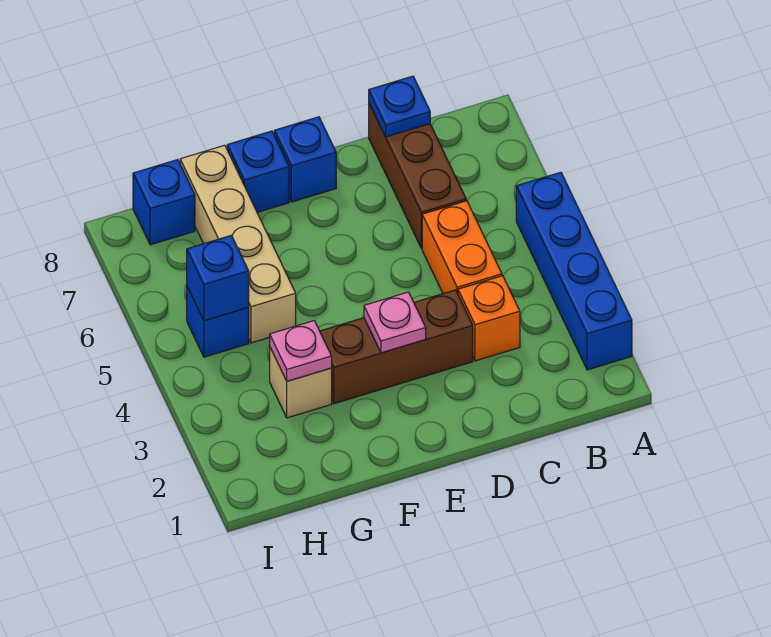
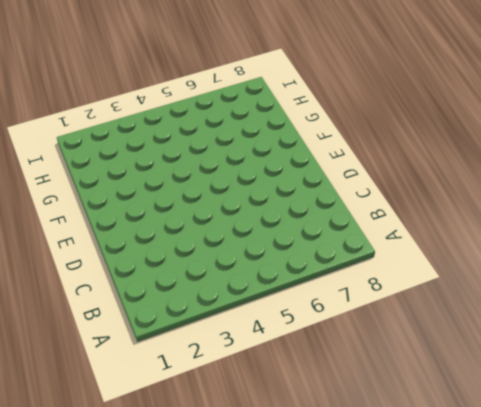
none -> blue 1x4 brick [516,172,632,370]
none -> orange 1x1 brick [458,276,520,361]
none -> orange 1x2 brick [422,201,502,294]

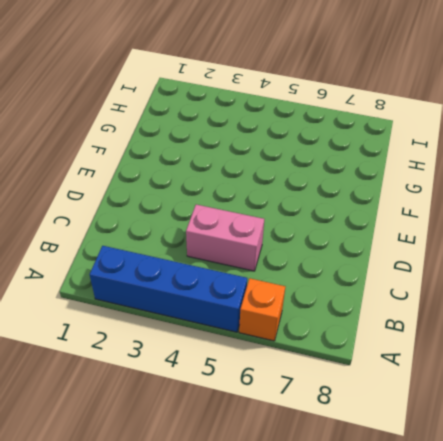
orange 1x1 brick [239,278,285,341] -> orange 1x1 brick moved to [458,276,520,361]
pink 1x2 brick [186,205,264,271] -> orange 1x2 brick [422,201,502,294]
none -> brown 1x3 brick [369,104,466,248]
none -> brown 1x3 brick [320,290,473,404]
none -> blue 1x1 brick [274,117,336,202]

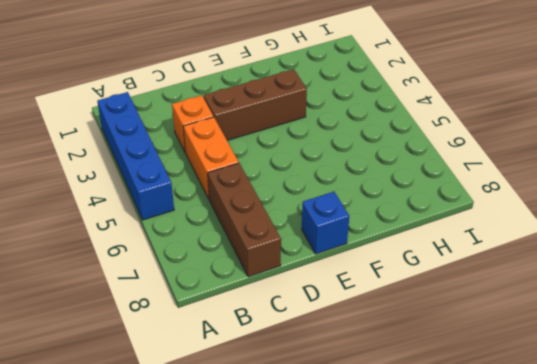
none -> blue 1x1 brick [227,131,289,212]
none -> tan 1x1 brick [270,348,332,418]
none -> tan 1x4 brick [180,145,296,343]

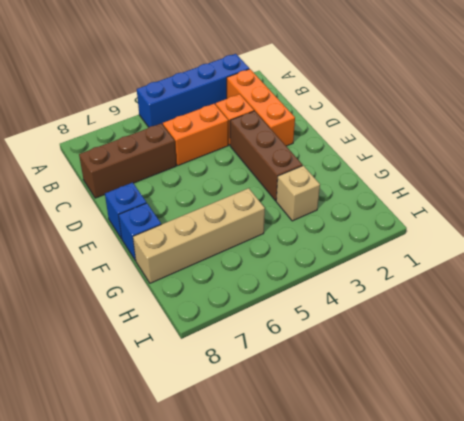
orange 1x3 brick [227,69,295,146] -> none
none -> blue 1x1 brick [187,287,249,357]
none -> blue 1x1 brick [133,160,195,245]
none -> blue 1x1 plate [369,76,430,137]

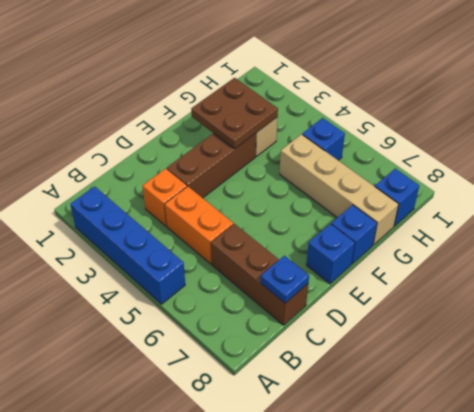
brown 2x2 plate [191,78,278,149] -> pink 1x1 plate [270,321,332,381]
none -> pink 1x1 plate [364,292,426,353]
none -> blue 1x1 brick [187,235,249,321]

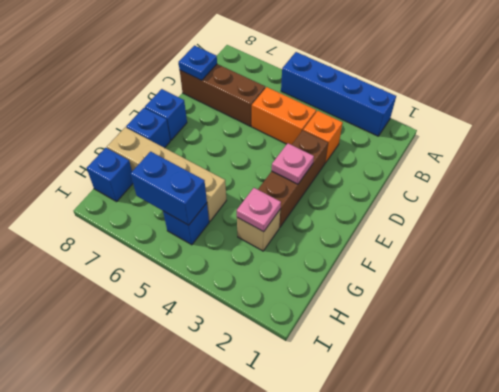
blue 1x2 brick [131,152,207,225] -> blue 1x1 brick [187,235,249,321]

